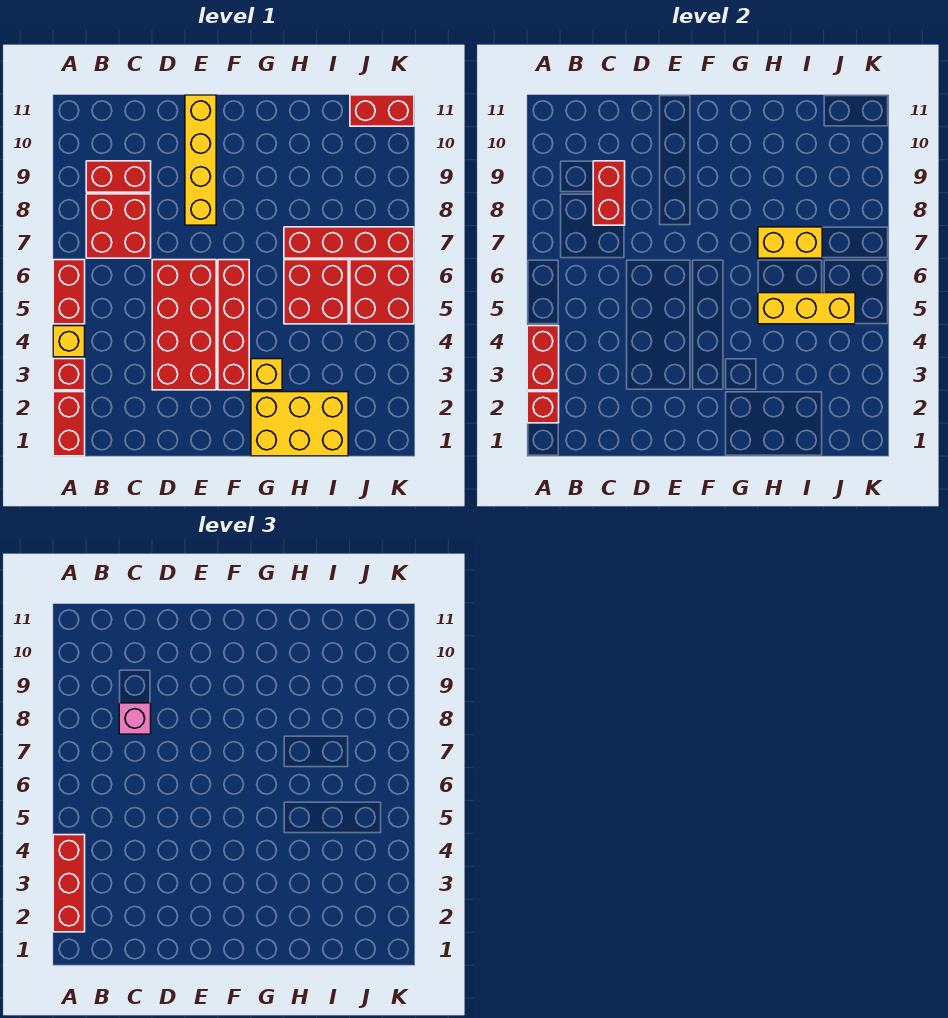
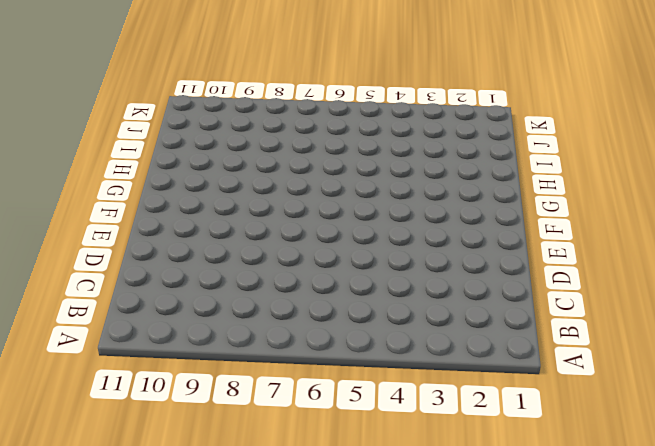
none -> red 1x2 brick [53,392,85,456]
none -> red 1x1 brick [53,359,85,390]
none -> yellow 1x1 brick [53,326,85,357]

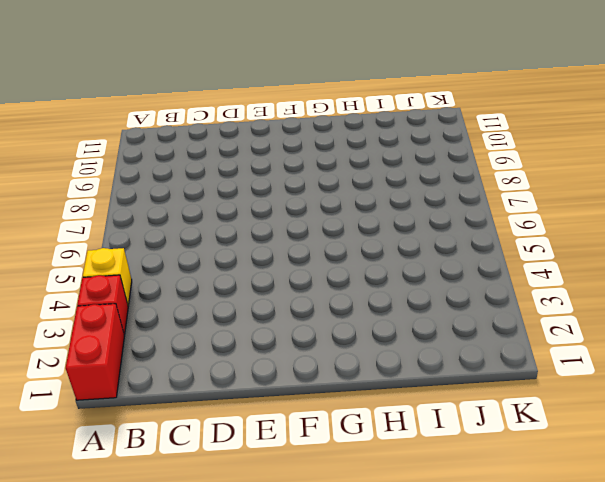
none -> red 1x2 brick [53,260,85,324]
none -> red 2x2 brick [86,194,151,258]
none -> red 1x2 brick [86,161,151,192]

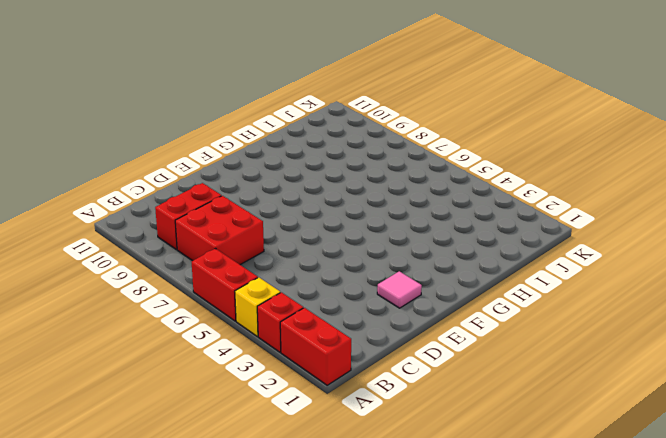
pink 1x1 tile [377,271,422,308] -> none
none -> red 2x4 brick [152,260,216,390]
none -> yellow 1x4 brick [185,95,216,225]
none -> red 1x4 brick [218,260,249,390]

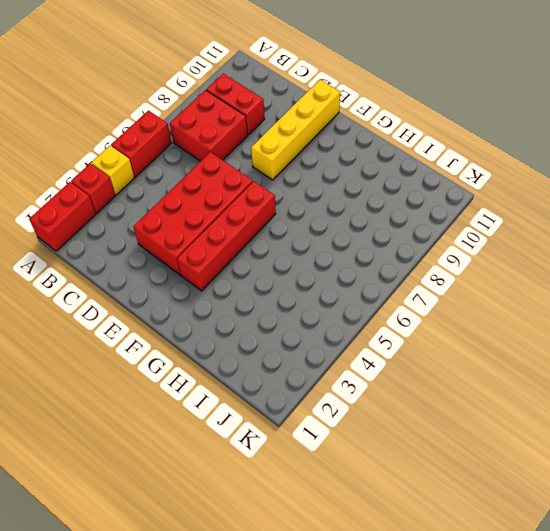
none -> yellow 2x3 brick [251,392,348,456]
none -> yellow 1x1 brick [251,359,282,390]
none -> red 2x2 brick [284,260,348,324]

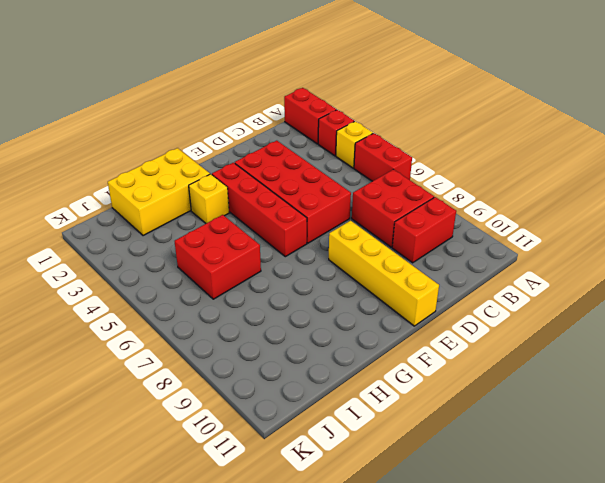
none -> red 1x4 brick [284,227,414,258]
none -> red 2x2 brick [350,260,414,324]
none -> red 1x2 brick [350,95,414,126]

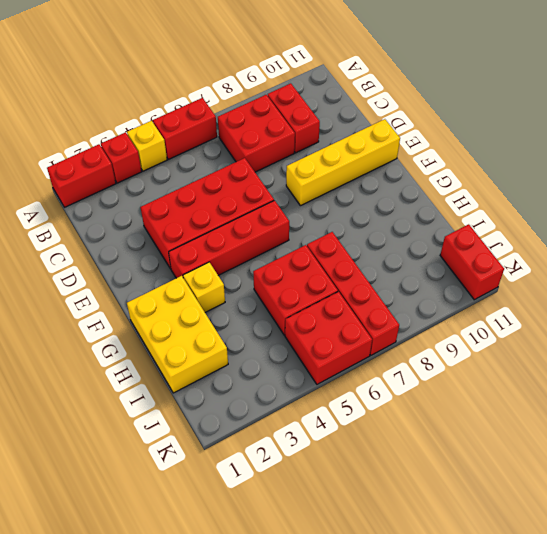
none -> red 1x1 brick [527,392,559,423]
none -> red 1x2 brick [527,326,559,390]
none -> red 1x2 brick [593,161,625,225]

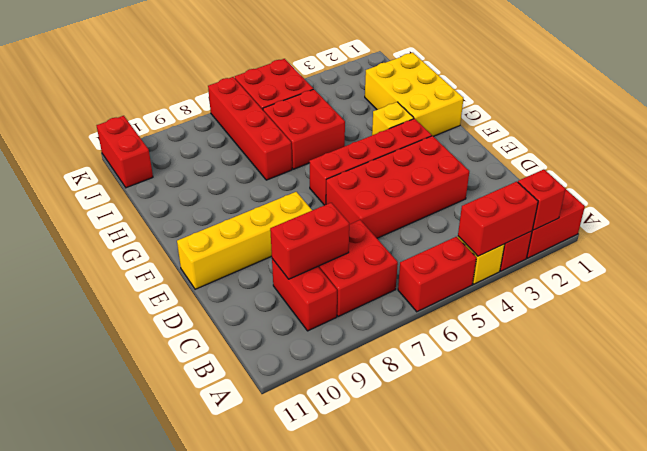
none -> yellow 1x3 brick [758,293,855,324]
none -> yellow 1x2 brick [758,227,822,258]
none -> red 1x3 brick [53,835,85,932]

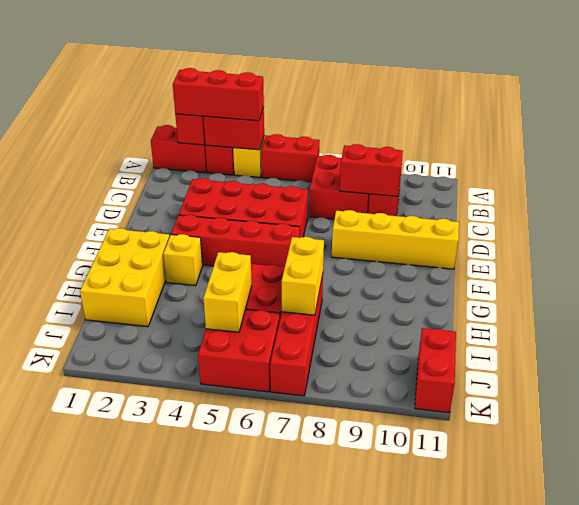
yellow 1x2 brick [203,252,252,332] -> yellow 1x3 brick [758,293,855,324]
none -> pink 1x1 brick [119,703,151,734]

